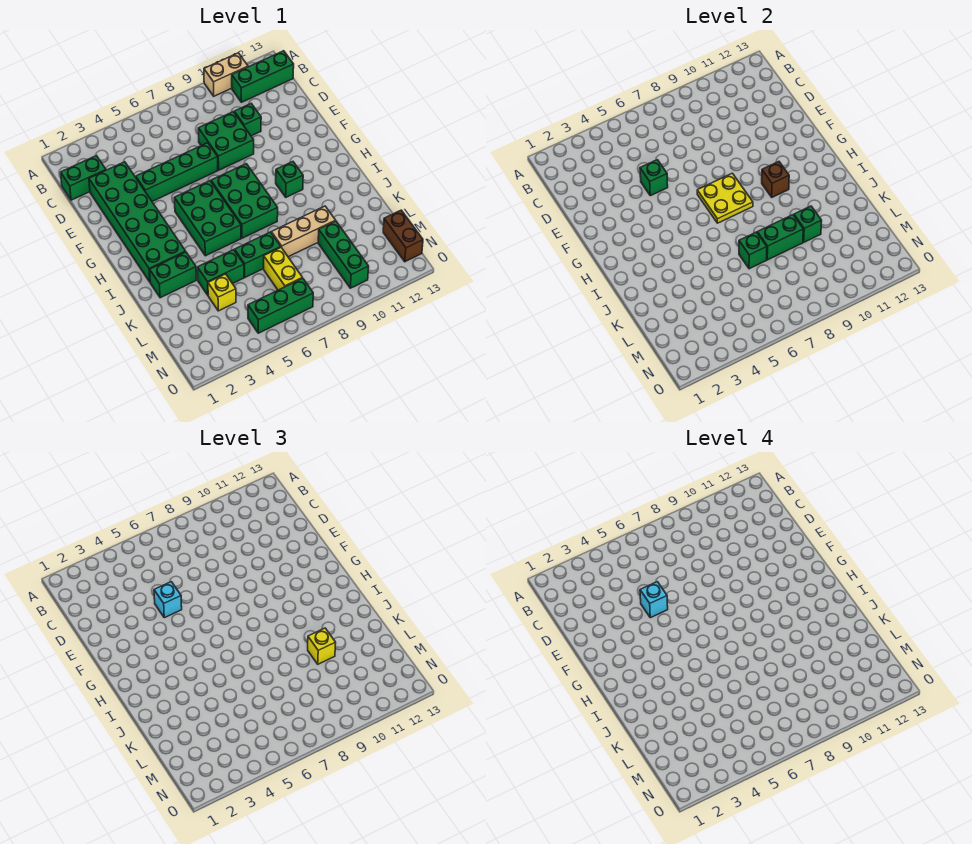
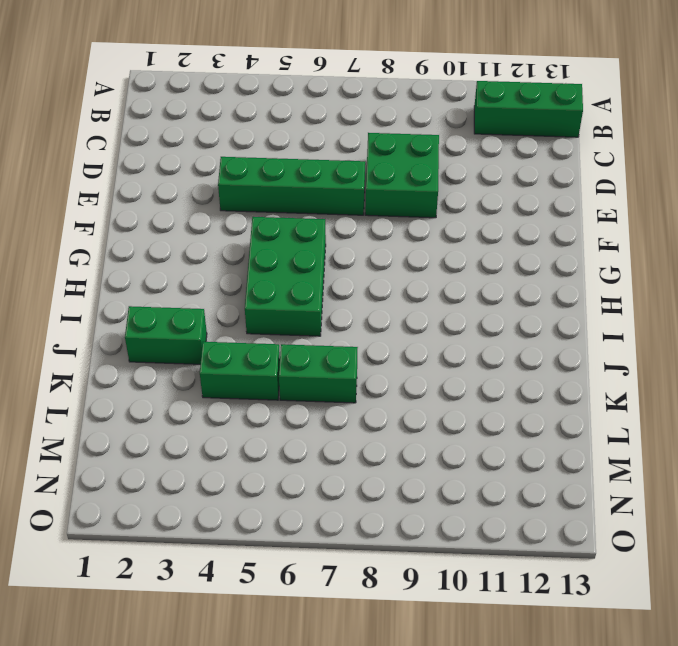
none -> tan 1x2 brick [204,53,248,96]
none -> green 1x2 brick [61,156,106,200]
none -> green 2x6 brick [89,162,186,282]

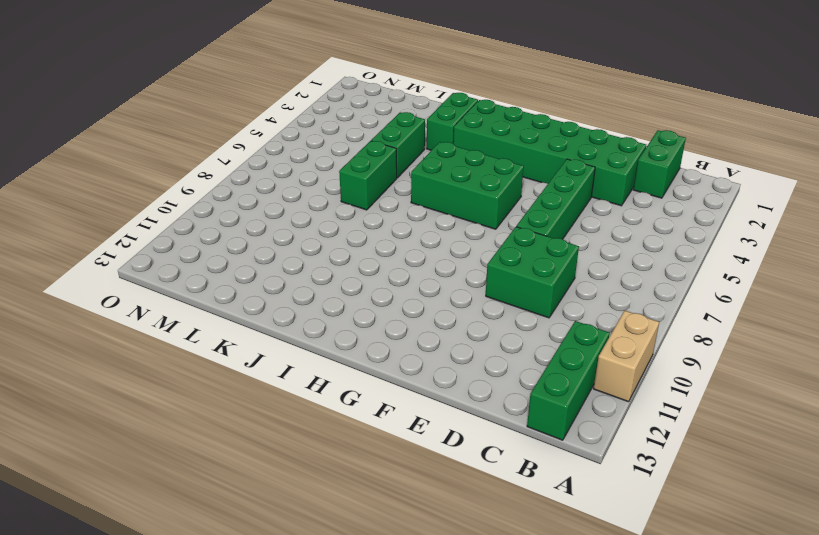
none -> green 1x1 brick [234,104,261,136]
none -> green 2x3 brick [211,164,278,238]
none -> green 1x1 brick [276,162,303,197]

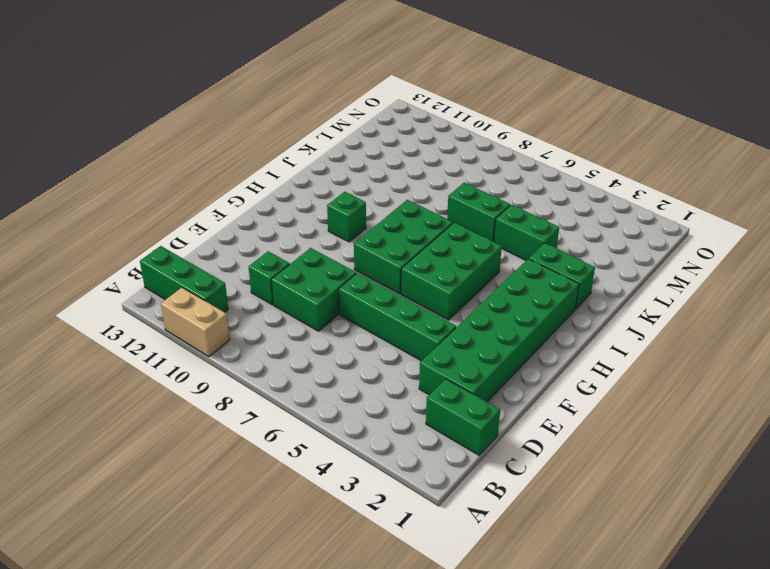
none -> tan 1x3 brick [271,206,336,257]
none -> yellow 1x1 brick [208,274,236,311]
none -> yellow 1x2 brick [264,248,302,290]

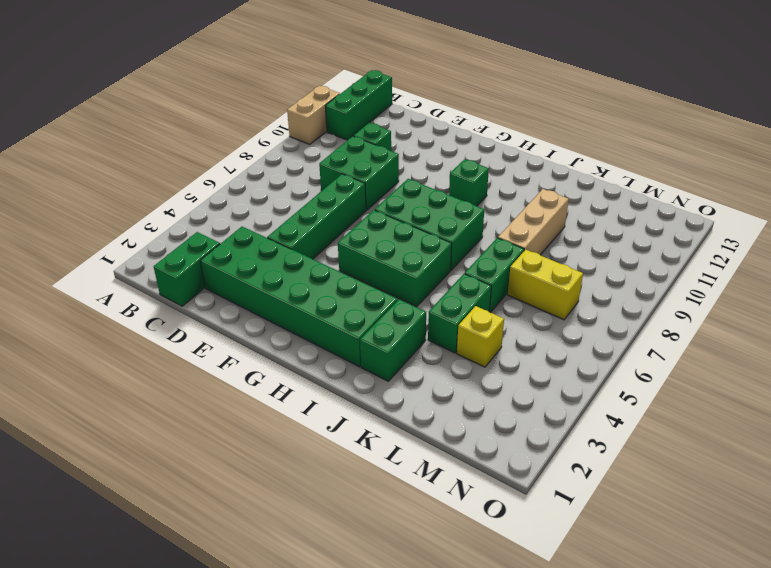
none -> green 1x3 brick [318,221,369,288]
none -> brown 1x2 brick [383,210,423,262]
none -> green 1x3 brick [248,278,313,333]

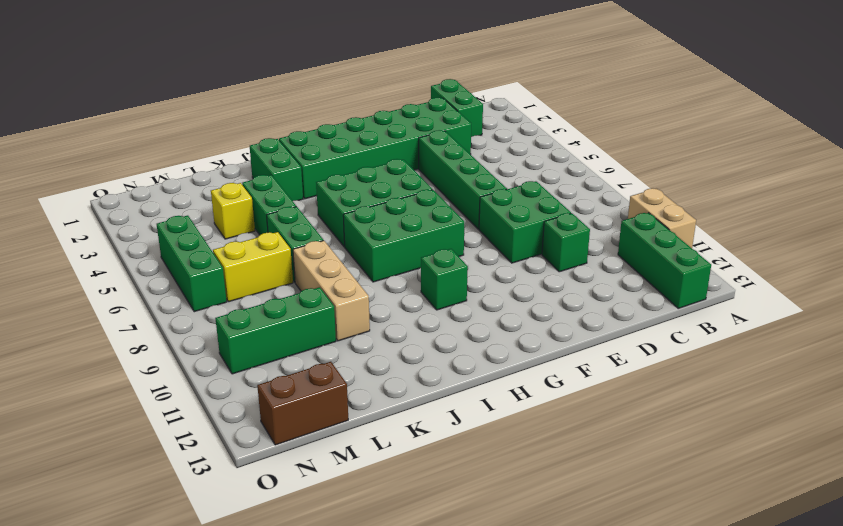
none -> green 1x1 brick [640,160,668,196]
none -> yellow 2x2 plate [697,173,753,223]
none -> brown 1x1 brick [762,162,789,197]

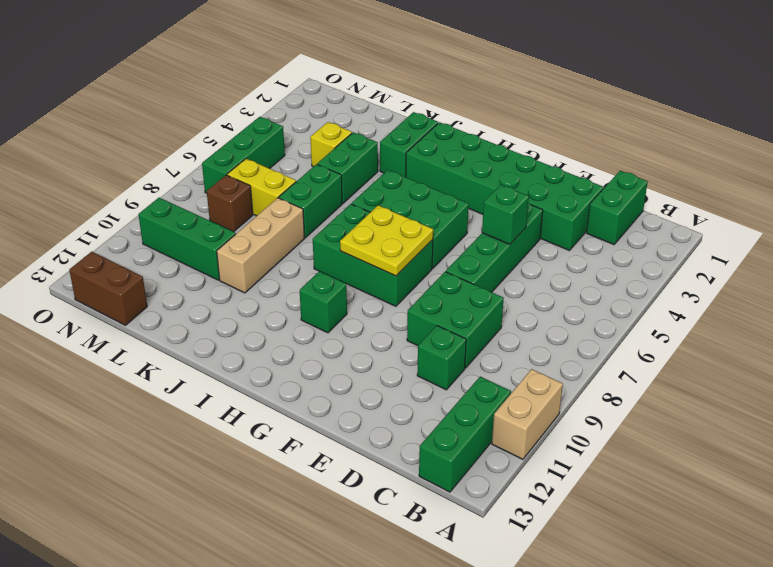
brown 1x1 brick [207,175,253,232] -> brown 1x1 brick moved to [762,162,789,197]
none -> green 1x1 brick [739,232,767,269]
none -> green 1x2 brick [757,215,803,260]
none -> green 1x1 brick [794,206,822,242]

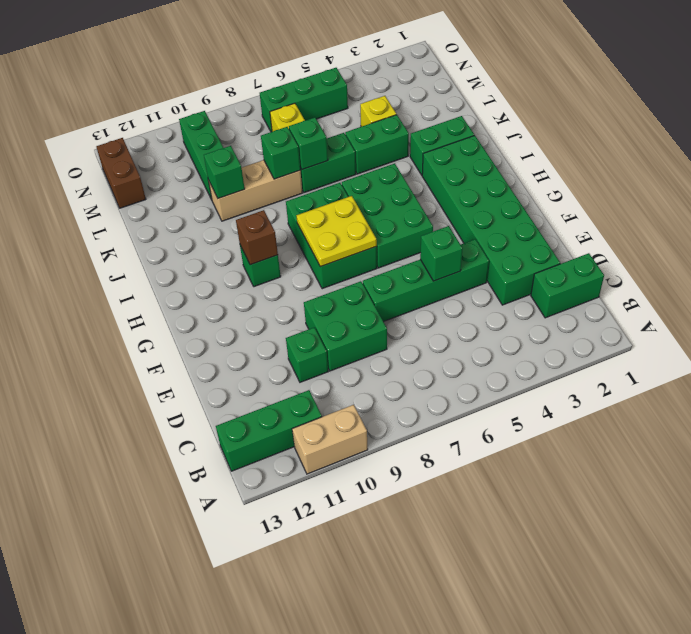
green 1x1 brick [261,127,300,179] -> green 1x2 brick [757,215,803,260]
none -> cyan 1x1 brick [154,582,182,618]
none -> yellow 1x1 brick [308,628,336,664]
none -> cyan 1x1 brick [640,582,668,618]

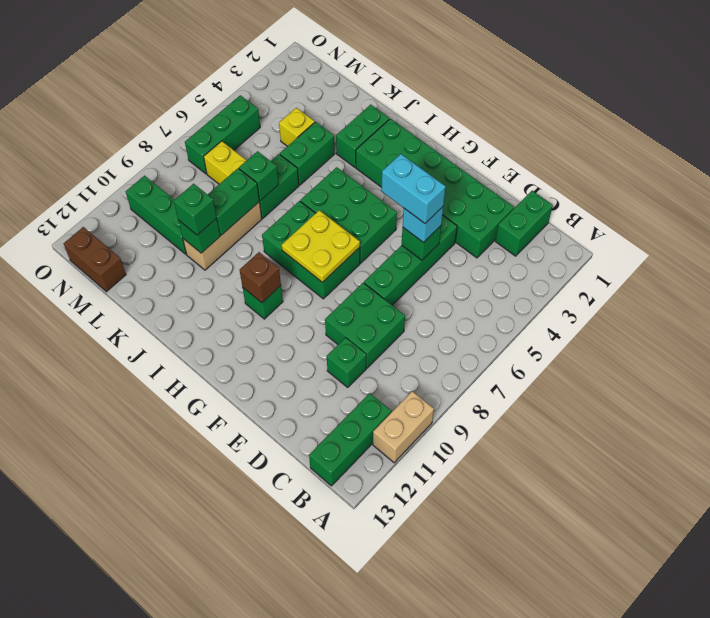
cyan 1x2 brick [381,154,445,223] -> cyan 1x1 brick [640,582,668,618]
green 1x1 brick [174,184,217,235] -> yellow 1x1 brick [308,628,336,664]

